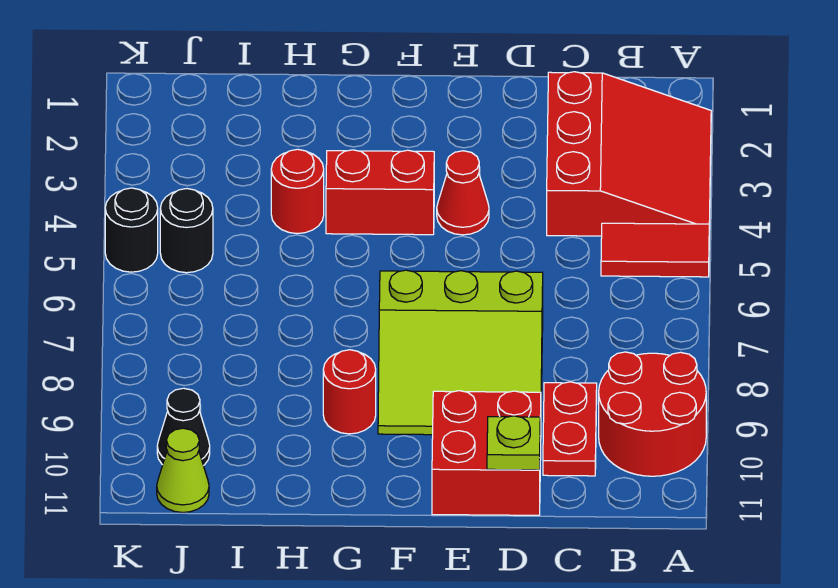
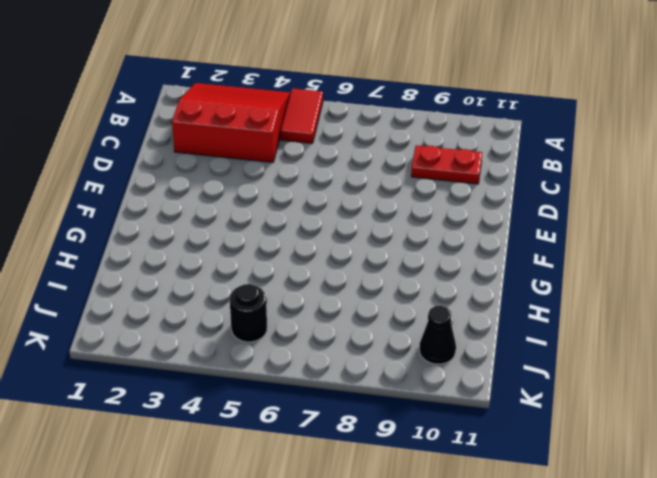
none -> red 2x2 round brick [599,352,706,476]
none -> lime 3x3 slope [378,270,543,435]
none -> red 2x2 brick [432,391,541,515]

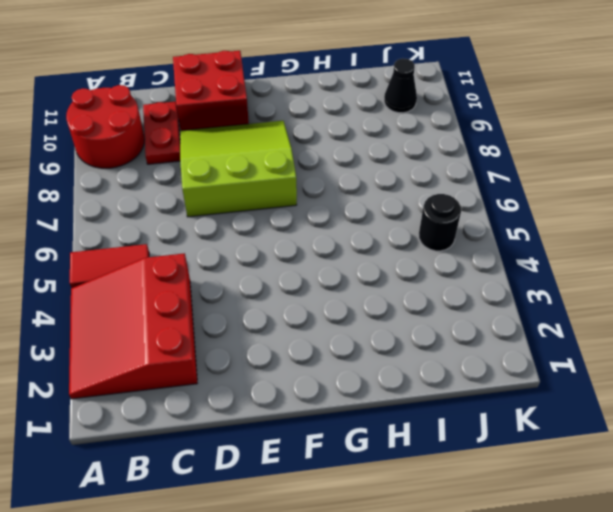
none -> red 1x1 cone [437,151,489,235]
none -> red 1x2 brick [326,150,434,235]
none -> red 1x1 round brick [323,350,376,434]

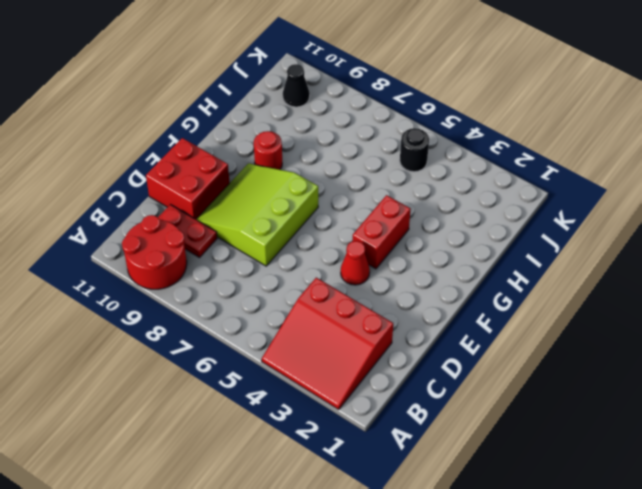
none -> red 1x2 tile [601,223,709,277]
none -> red 1x1 round brick [271,149,324,234]
none -> lime 1x1 cone [157,428,209,512]

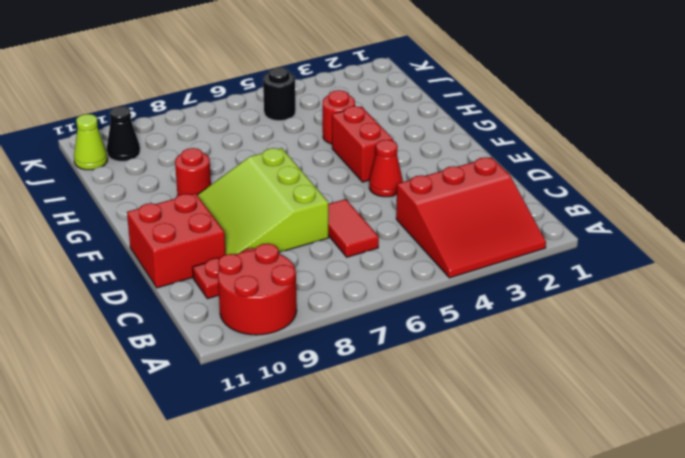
red 1x2 tile [328,199,379,257] -> red 1x2 tile moved to [601,223,709,277]
none -> black 1x1 round brick [105,188,158,272]
none -> lime 1x1 plate [487,416,540,470]

